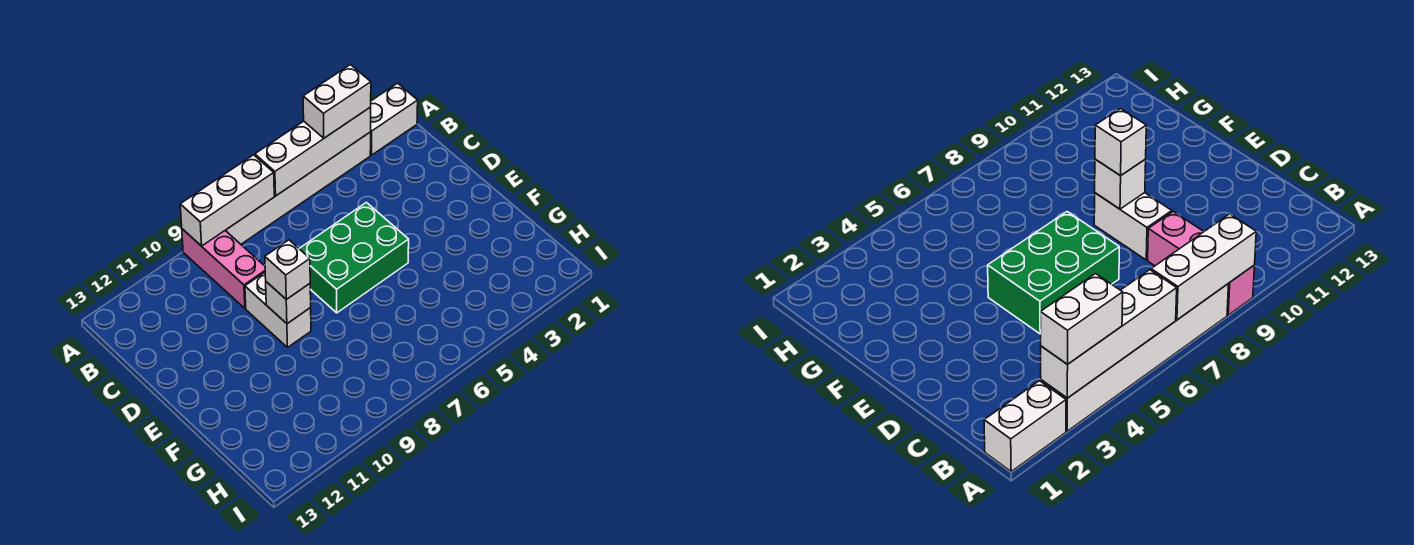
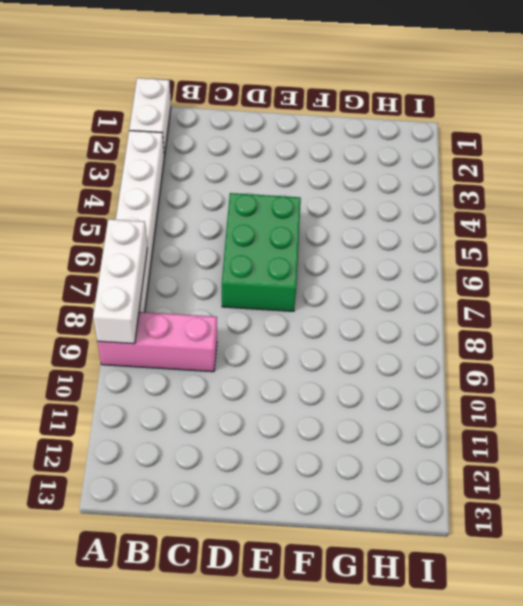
none -> white 1x2 brick [245,272,311,347]
none -> white 1x4 brick [255,107,371,196]

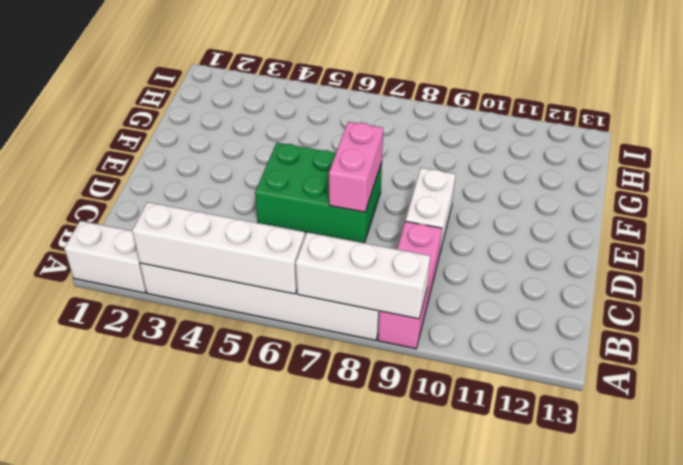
pink 1x2 brick [329,122,383,212] -> none
none -> white 1x1 brick [266,282,311,324]
none -> white 1x2 brick [303,65,371,138]

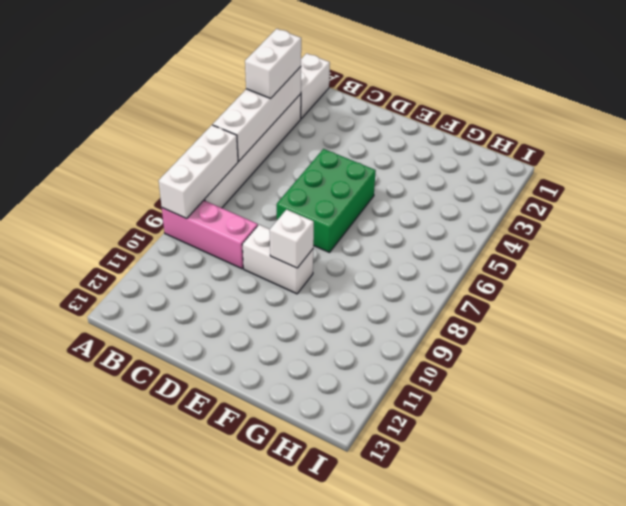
none -> white 1x1 brick [265,240,310,299]

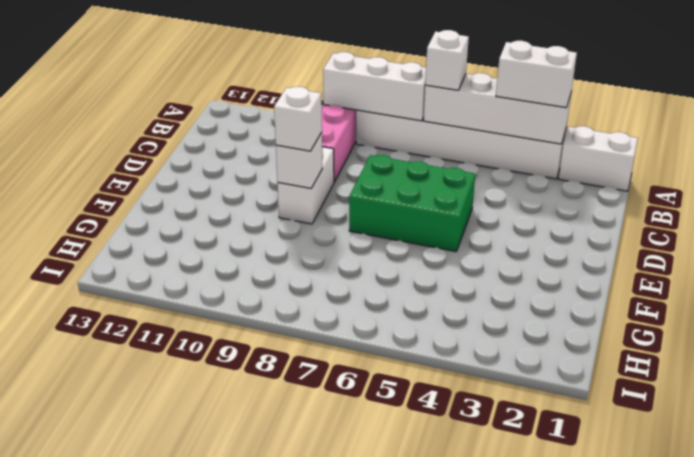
white 1x1 brick [425,30,469,90] -> none

